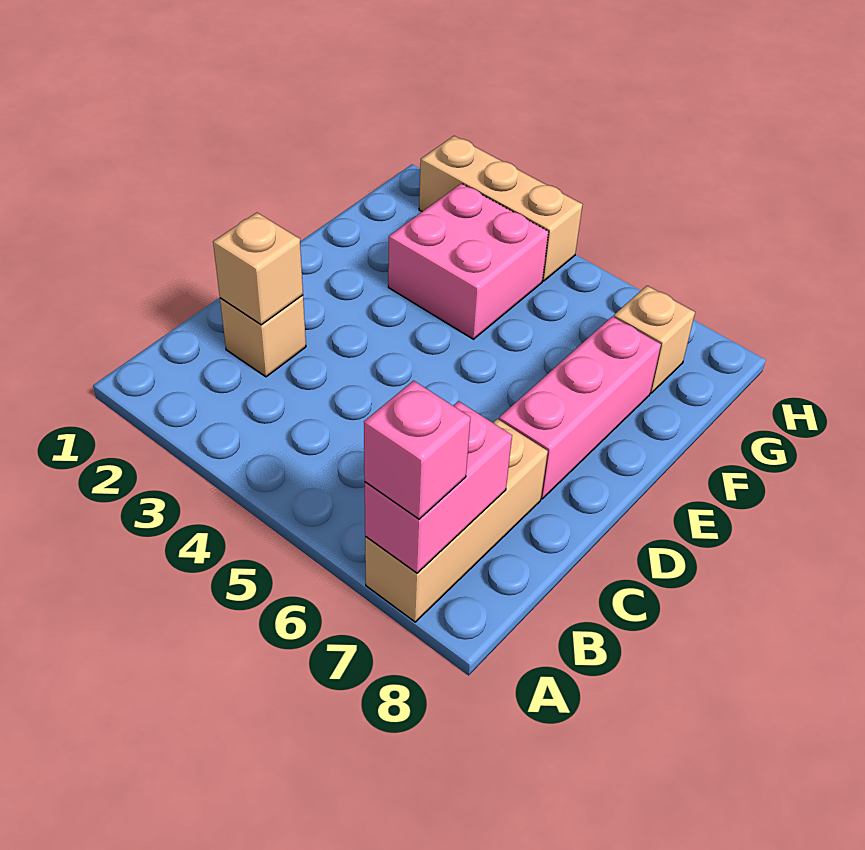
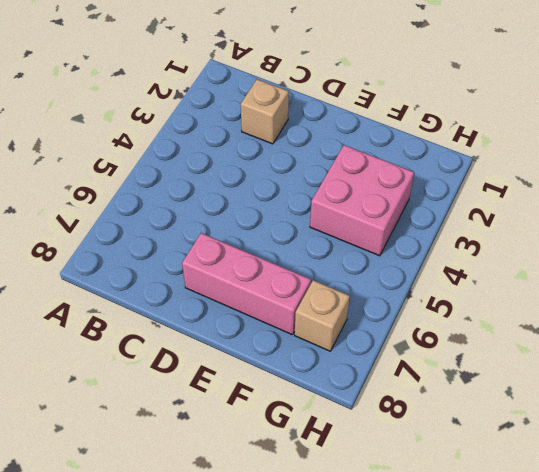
none -> tan 1x3 brick [365,419,548,622]
none -> tan 1x3 brick [419,136,583,281]

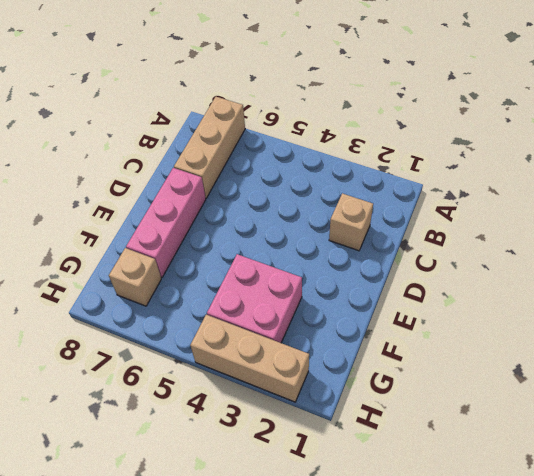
none -> pink 1x2 brick [365,401,512,573]
none -> tan 1x1 brick [213,213,303,325]

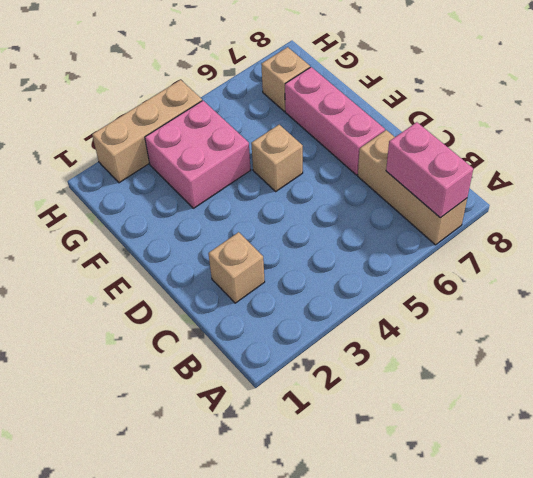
tan 1x1 brick [251,125,303,191] -> tan 1x1 brick moved to [213,213,303,325]
none -> pink 1x1 brick [364,381,471,519]

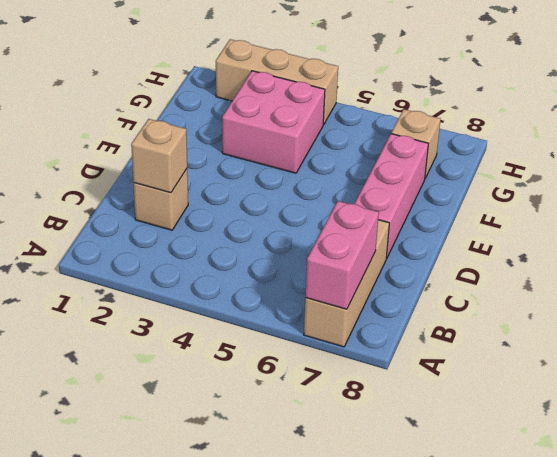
none -> pink 1x1 brick [364,381,471,519]

